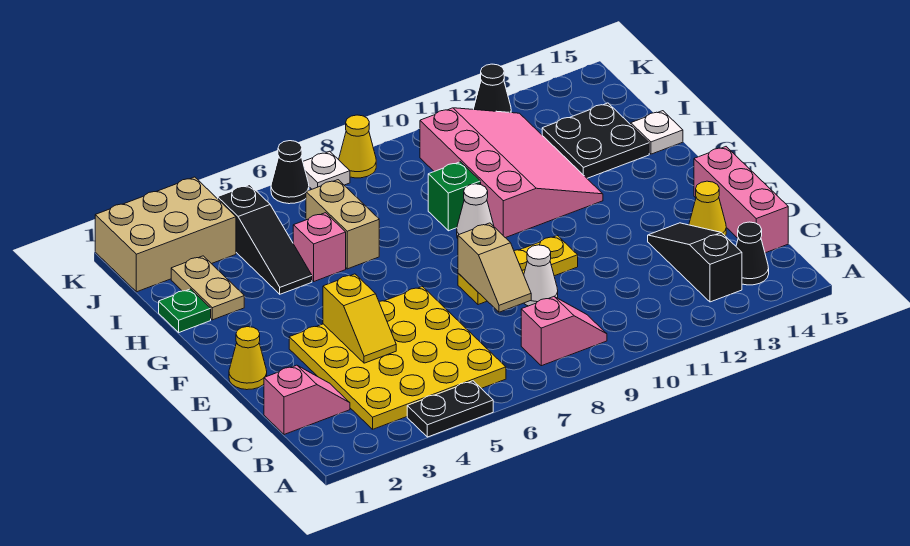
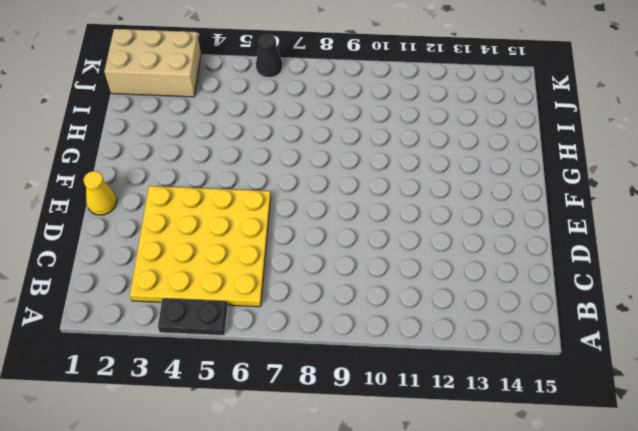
none -> pink 1x2 slope [521,297,607,366]
none -> black 1x3 slope [648,223,742,302]
none -> black 1x1 cone [736,222,769,285]

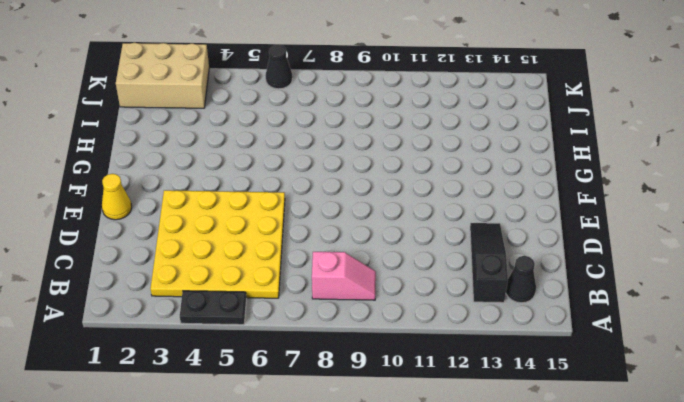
none -> pink 1x2 slope [264,365,350,435]
none -> pink 1x3 brick [694,147,788,253]
none -> white 1x1 cone [524,245,558,306]

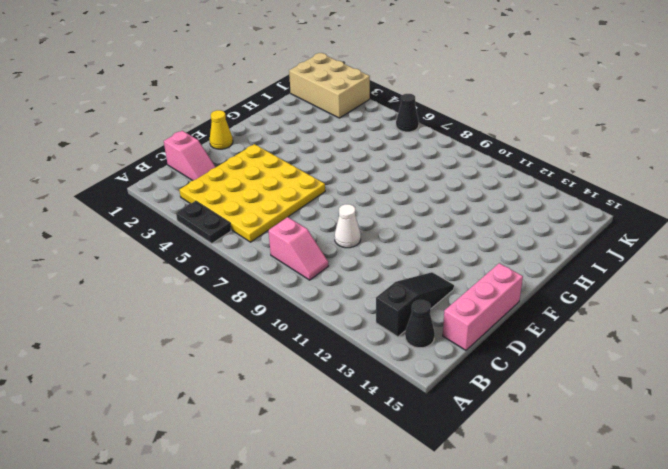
none -> yellow 1x1 cone [689,181,726,236]
none -> yellow 1x3 plate [458,236,578,305]
none -> white 1x1 cone [457,184,494,239]

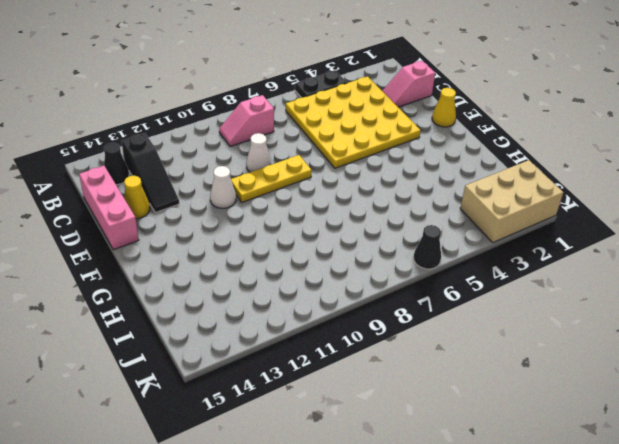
white 1x1 cone [210,166,236,208] -> white 1x1 cone moved to [457,184,494,239]
none -> pink 3x4 slope [420,108,603,238]
none -> green 1x1 plate [159,289,211,332]
none -> tan 1x2 plate [171,256,244,320]

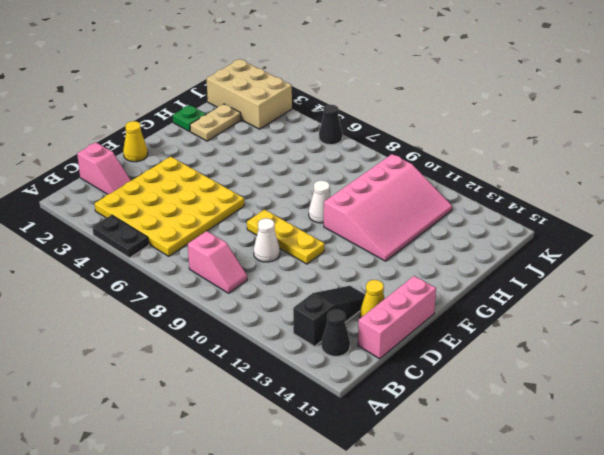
none -> black 1x3 slope [218,185,312,294]
none -> pink 1x1 brick [293,213,346,281]
none -> tan 1x2 brick [306,180,379,269]

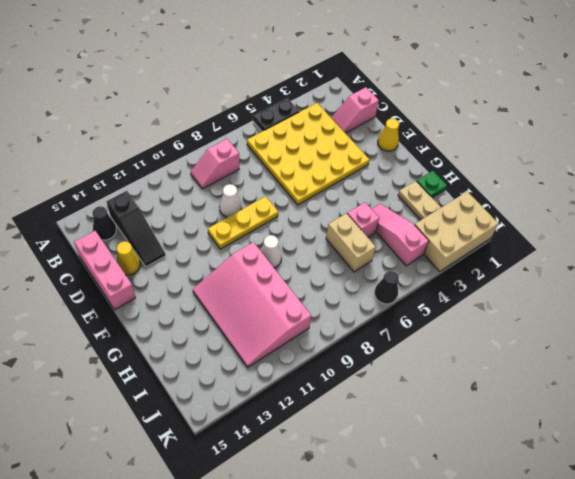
pink 1x3 slope [372,204,429,266] -> black 1x3 slope [218,185,312,294]
none -> green 1x1 brick [428,162,481,231]
none -> black 2x2 plate [542,103,649,178]
none -> white 1x1 plate [631,111,683,154]

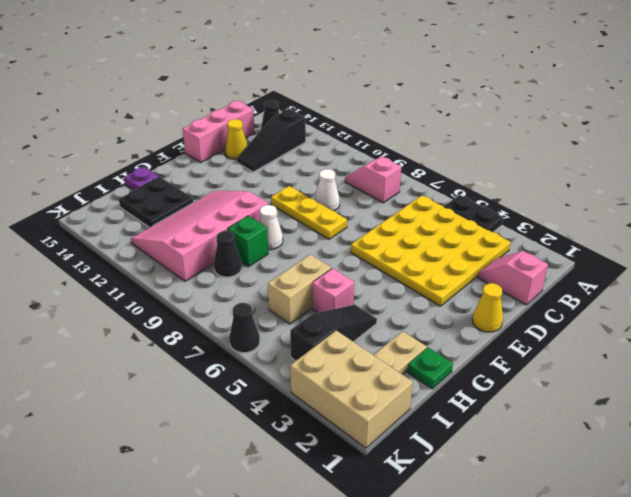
purple 1x1 plate [124,167,159,190] -> white 1x1 plate [631,111,683,154]
black 1x1 cone [214,231,242,277] -> black 1x1 cone moved to [474,64,511,113]
none -> white 1x1 plate [303,151,350,189]
none -> yellow 1x1 cone [339,115,376,178]
none -> yellow 1x2 slope [323,274,396,363]

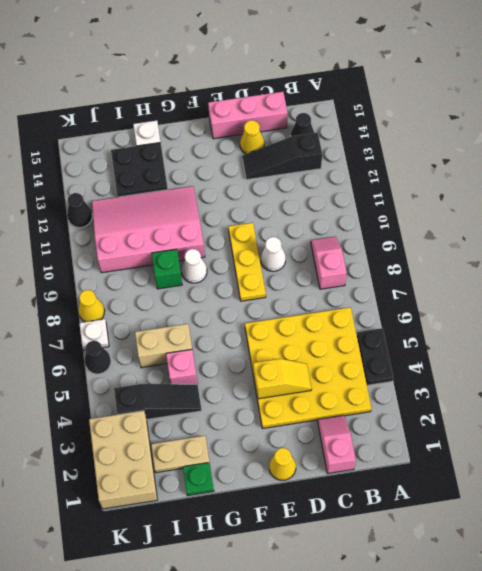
none -> tan 1x2 slope [458,223,531,312]

